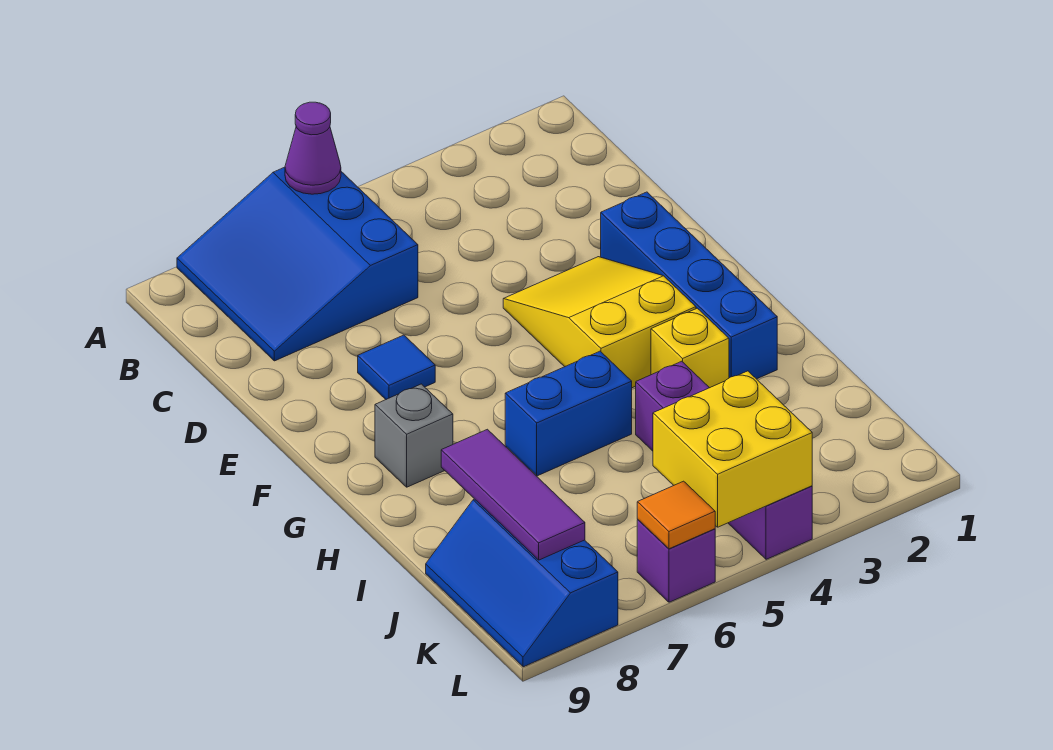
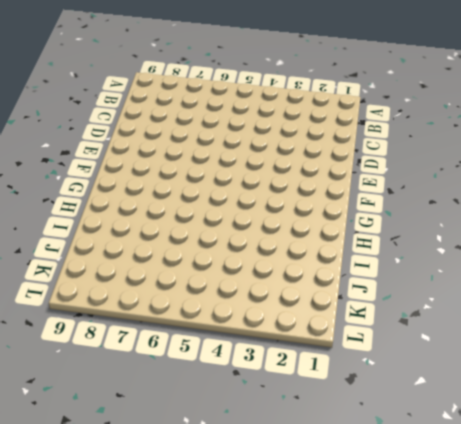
none -> blue 3x3 slope [177,167,418,361]
none -> blue 1x4 brick [601,192,777,379]
none -> yellow 2x3 slope [503,257,696,388]

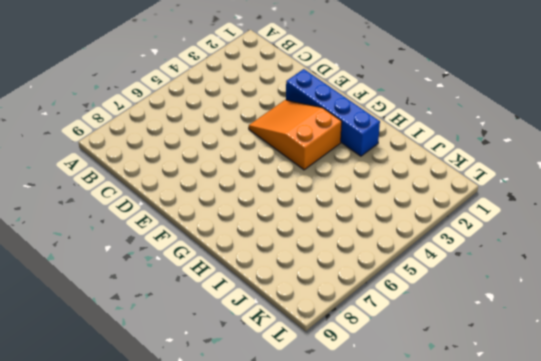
orange 2x3 slope [249,100,342,170] -> yellow 2x3 slope [503,257,696,388]
none -> blue 3x3 slope [177,167,418,361]
none -> blue 1x1 tile [358,335,435,399]
none -> grey 1x1 brick [375,384,453,487]

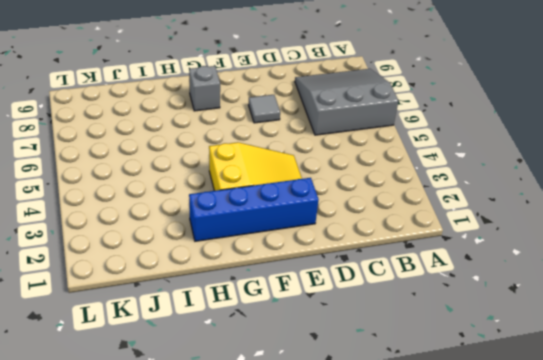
grey 3x3 slope [295,69,398,135] -> blue 3x3 slope [177,167,418,361]
grey 1x1 tile [249,95,280,123] -> blue 1x1 tile [358,335,435,399]
none -> yellow 1x1 brick [651,308,729,388]
none -> blue 1x2 brick [505,351,632,476]
none -> purple 1x4 brick [636,361,812,559]

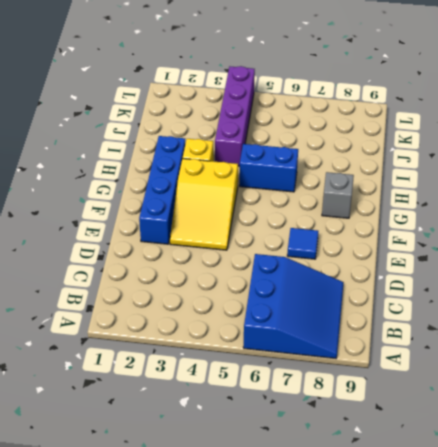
none -> blue 2x3 slope [426,499,618,667]
none -> purple 1x1 brick [637,520,715,602]
none -> purple 1x1 cone [285,102,341,194]

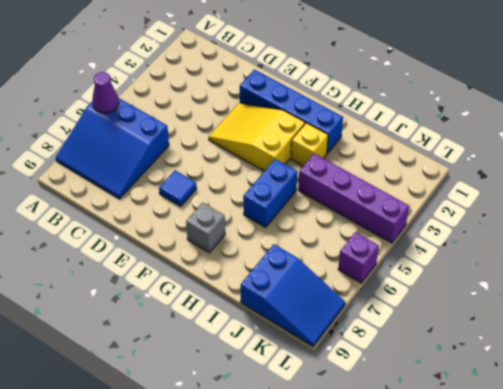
blue 2x3 slope [241,244,345,346] -> blue 2x3 slope turned to [426,499,618,667]
none -> purple 1x3 tile [441,429,585,560]
none -> yellow 2x2 brick [653,371,812,527]
none -> orange 1x1 tile [637,481,715,549]

